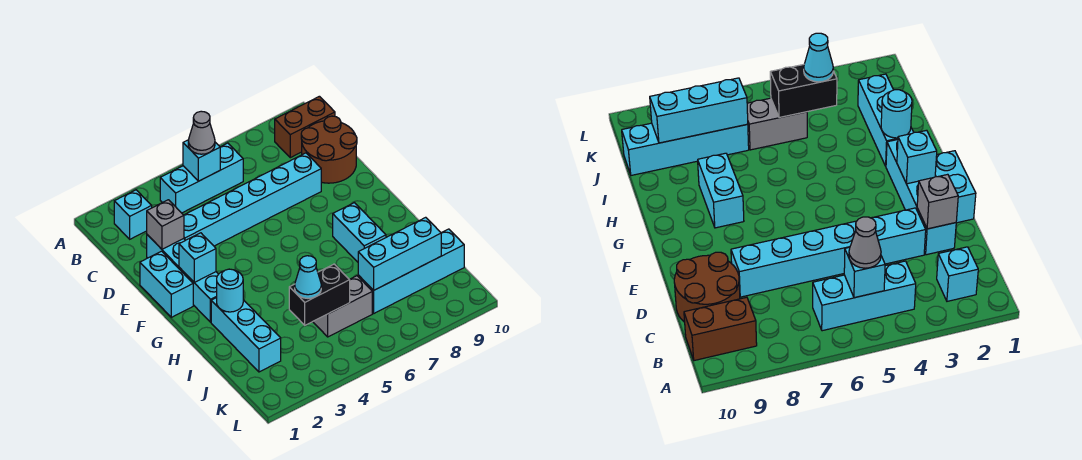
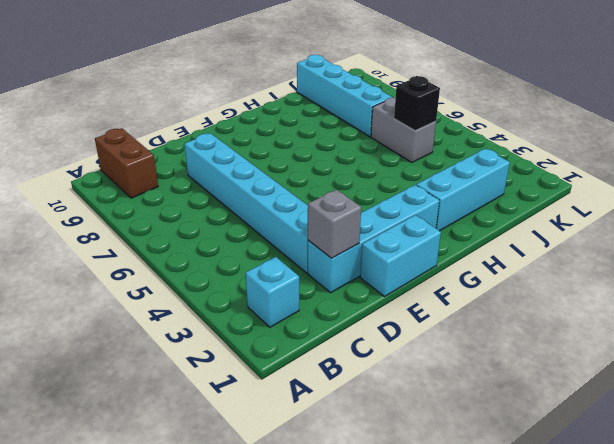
black 1x1 brick [394,76,440,131] -> black 1x2 brick [289,264,350,325]
none -> cyan 1x3 brick [160,143,243,213]
none -> brown 2x2 round brick [301,116,357,183]
none -> cyan 1x2 brick [333,203,386,262]

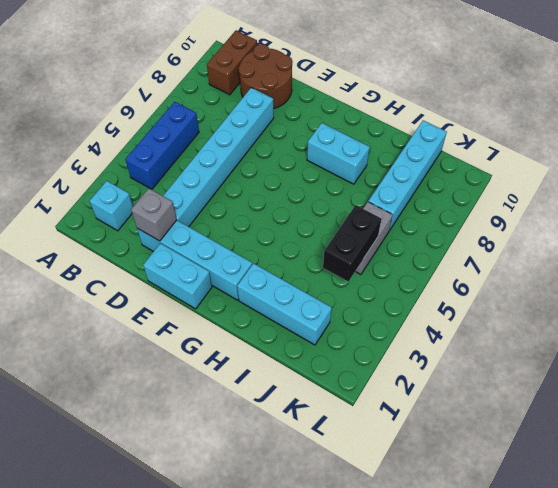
blue 1x3 brick [125,102,199,189] -> cyan 1x3 brick [160,143,243,213]
none -> cyan 1x1 brick [183,140,220,181]
none -> cyan 1x1 brick [179,233,216,282]
none -> cyan 1x1 round brick [217,269,243,312]

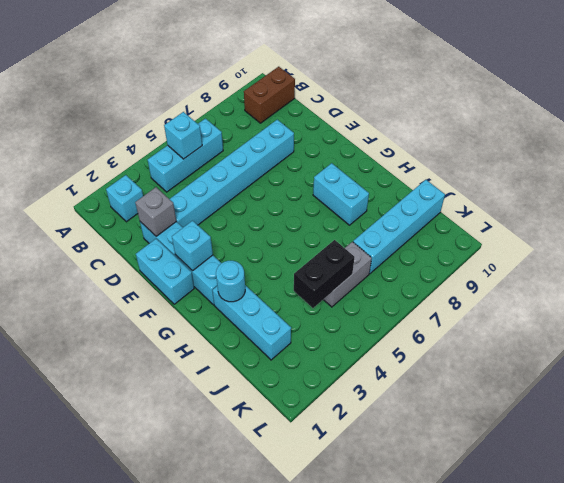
none -> brown 2x2 round brick [301,116,357,183]
none -> cyan 1x3 brick [358,217,441,290]
none -> grey 1x1 cone [188,111,215,154]

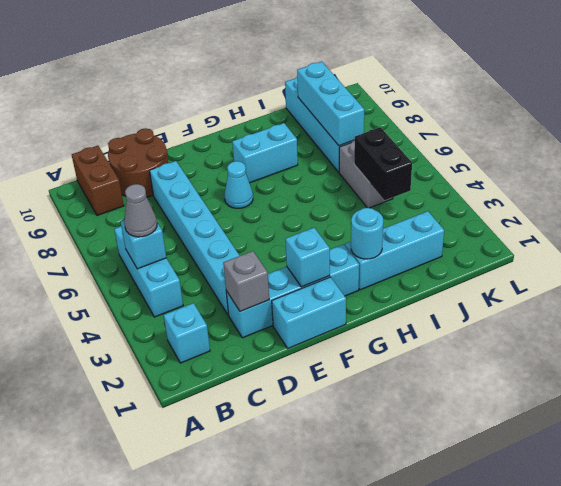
cyan 1x1 cone [224,161,253,208] -> cyan 1x1 cone moved to [295,256,321,298]

